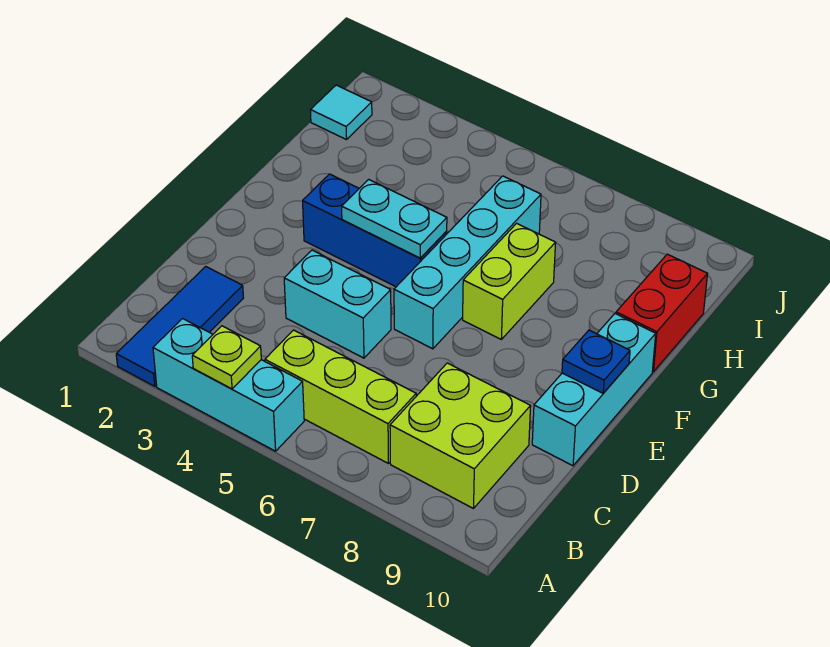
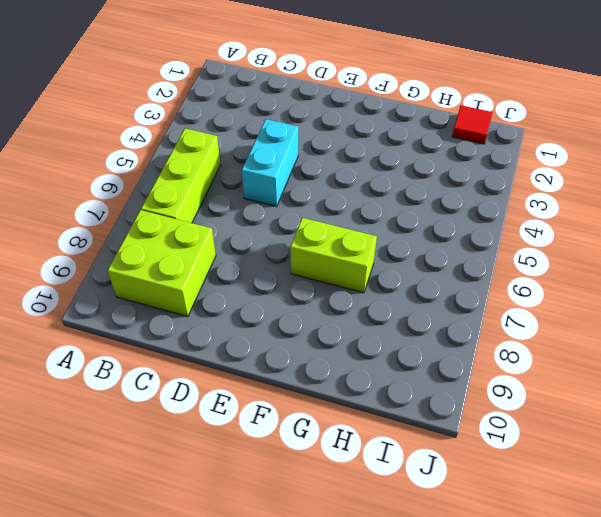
red 1x1 tile [452,105,493,144] -> cyan 1x1 tile [311,85,372,140]
none -> blue 1x3 tile [116,267,243,386]
none -> cyan 1x3 brick [153,319,304,451]
none -> cyan 1x3 brick [532,314,656,466]

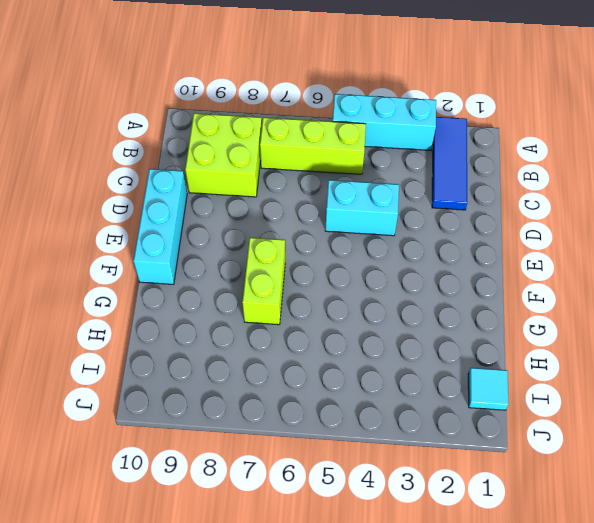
none -> cyan 1x4 brick [394,176,541,349]
none -> blue 1x3 brick [303,174,447,287]
none -> red 1x2 brick [616,254,707,372]

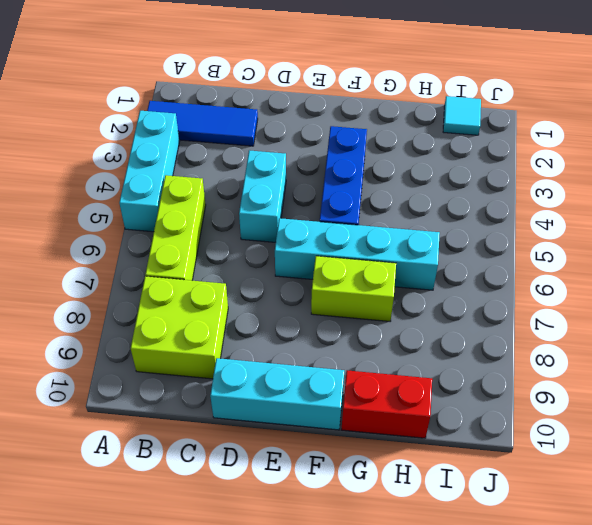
none -> lime 1x1 plate [192,326,261,389]
none -> blue 1x1 plate [562,330,630,393]
none -> cyan 1x2 plate [342,179,447,258]

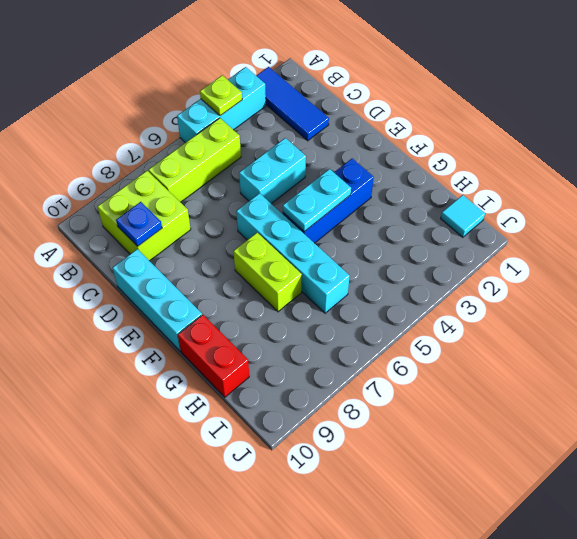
blue 1x1 plate [116,202,162,246] -> blue 1x1 plate moved to [562,330,630,393]

